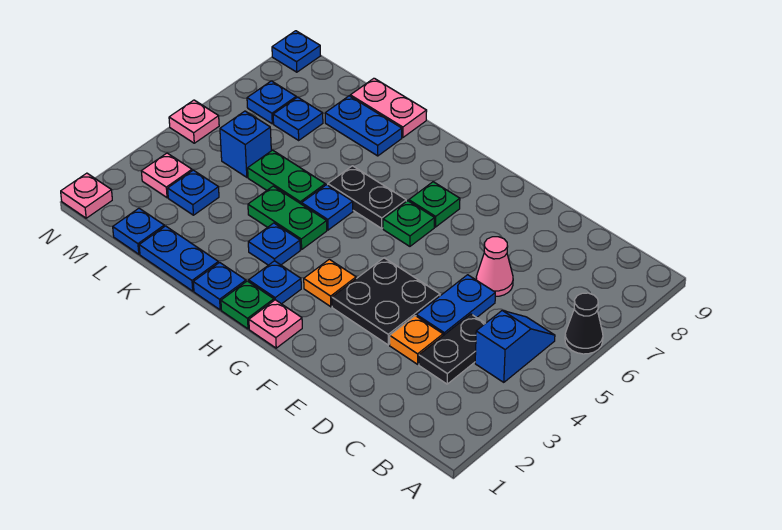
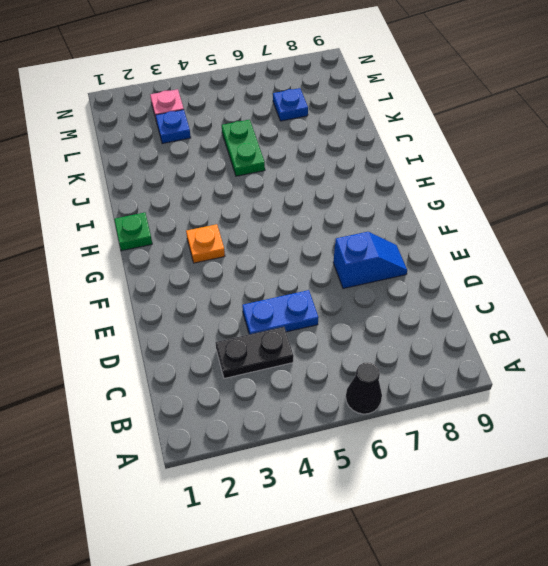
blue 1x2 slope [333,232,407,289] -> blue 1x2 slope moved to [475,311,555,382]
none -> orange 1x1 plate [390,316,443,364]
none -> pink 1x1 cone [476,237,513,296]
none -> black 2x2 plate [332,258,440,345]
none -> pink 1x1 plate [249,300,302,348]

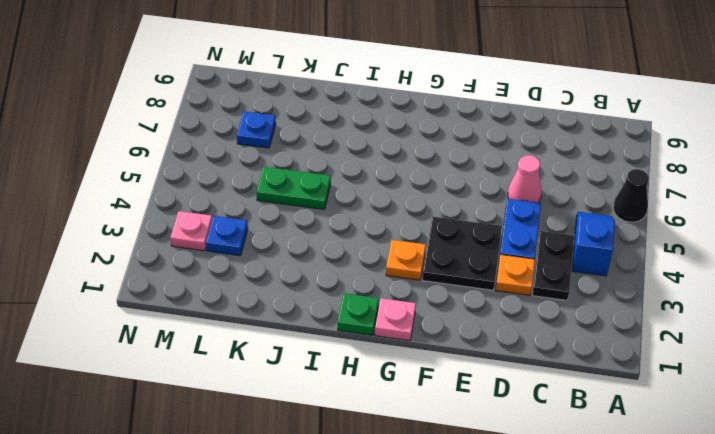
none -> green 1x1 plate [383,201,434,246]
none -> green 1x1 plate [409,182,460,227]
none -> blue 1x1 plate [249,261,301,304]
none -> black 1x2 plate [328,166,406,228]

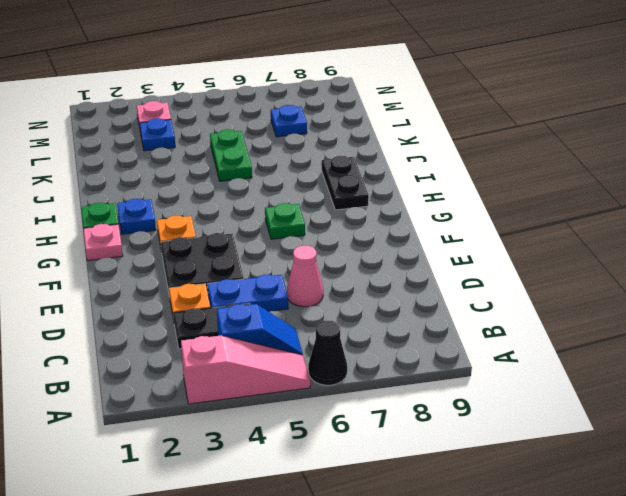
pink 1x3 slope [181,335,310,404] -> none
black 1x2 plate [322,156,369,210] -> black 1x2 plate moved to [328,166,406,228]
none -> green 1x1 plate [409,182,460,227]
none -> blue 1x1 plate [193,262,246,310]
none -> blue 1x1 plate [248,223,300,265]
none -> green 1x2 plate [248,186,327,249]

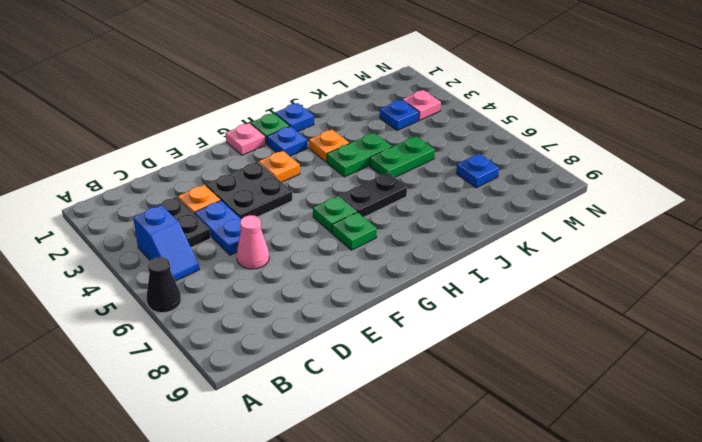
orange 1x1 plate [309,130,349,162] -> blue 1x1 plate [248,223,300,265]
none -> blue 1x1 plate [302,185,353,230]
none -> blue 1x2 plate [139,226,218,291]
none -> blue 1x2 plate [325,96,402,156]
none -> pink 1x2 plate [350,78,427,138]

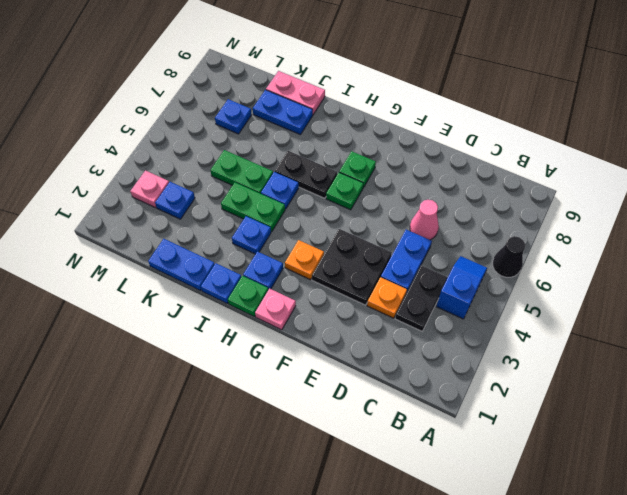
none -> blue 1x1 plate [113,208,164,254]
none -> blue 1x1 brick [220,111,271,177]
none -> blue 1x1 plate [247,81,296,124]
none -> pink 1x1 plate [61,173,112,218]

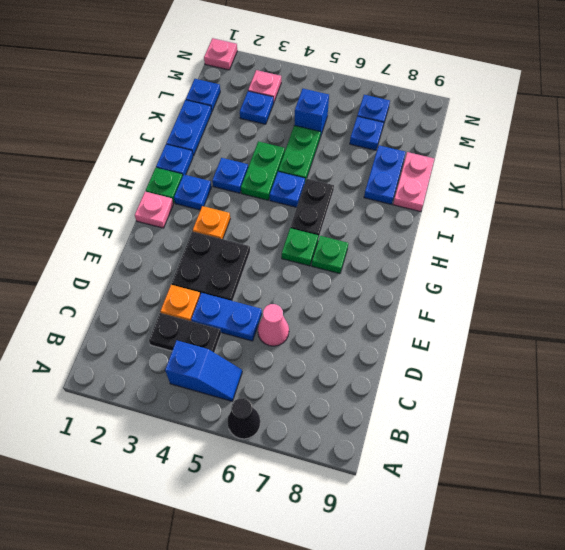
none -> pink 1x1 plate [169,100,219,143]
none -> blue 1x1 plate [272,31,321,72]

